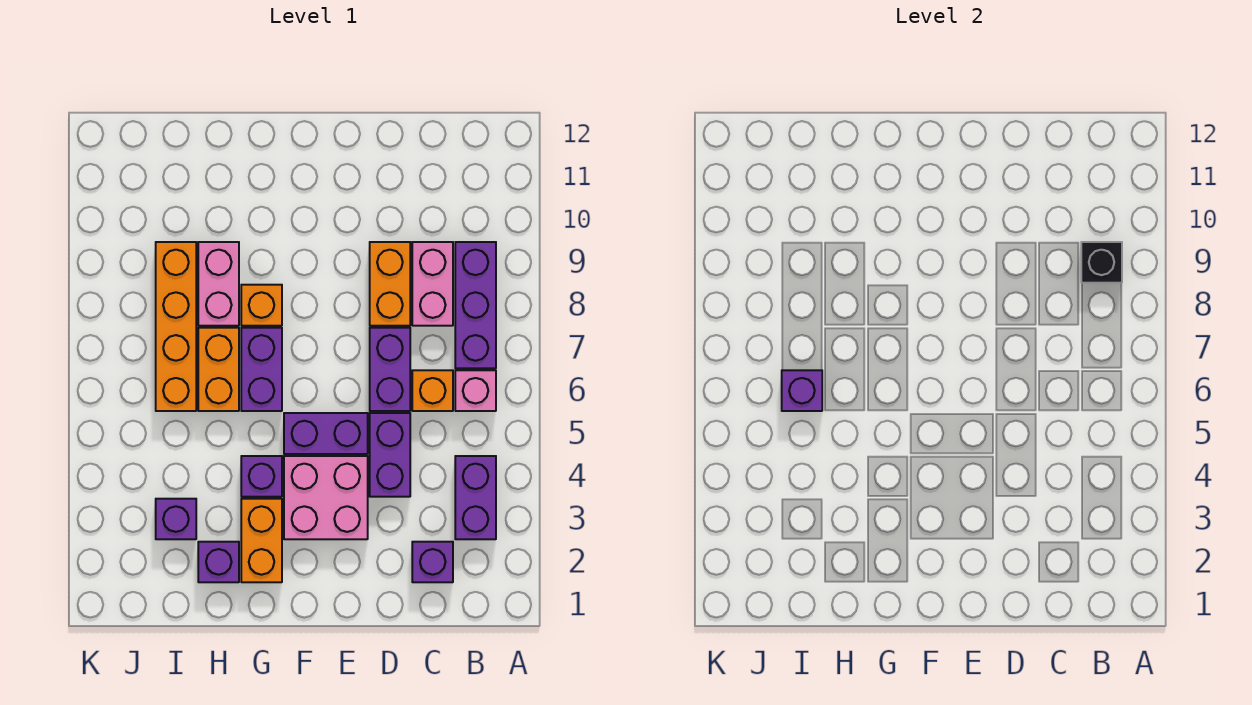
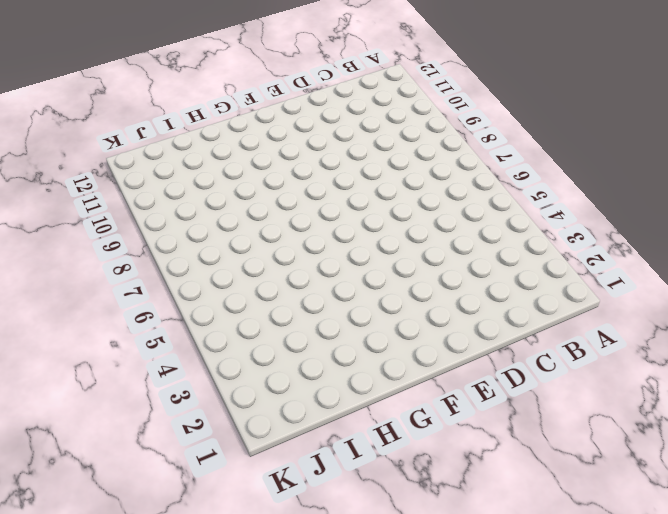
none -> purple 1x2 brick [455,456,496,539]
none -> pink 1x1 brick [455,370,496,411]
none -> purple 1x3 brick [455,242,496,368]

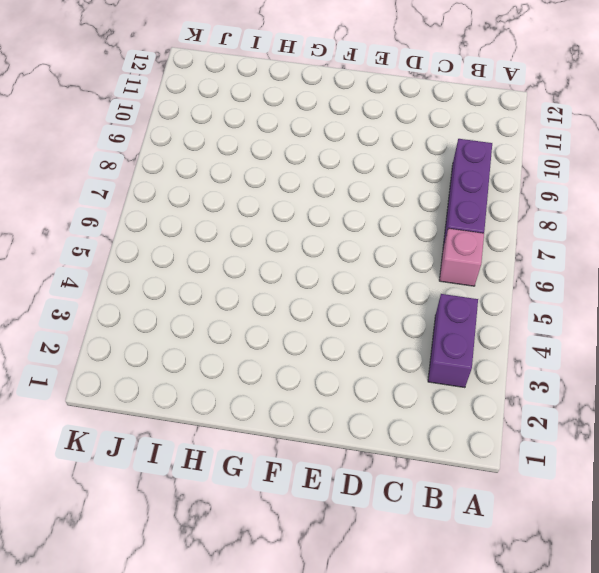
none -> purple 1x1 brick [412,542,453,582]
none -> orange 1x1 brick [412,370,453,411]
none -> pink 1x2 brick [412,242,453,326]

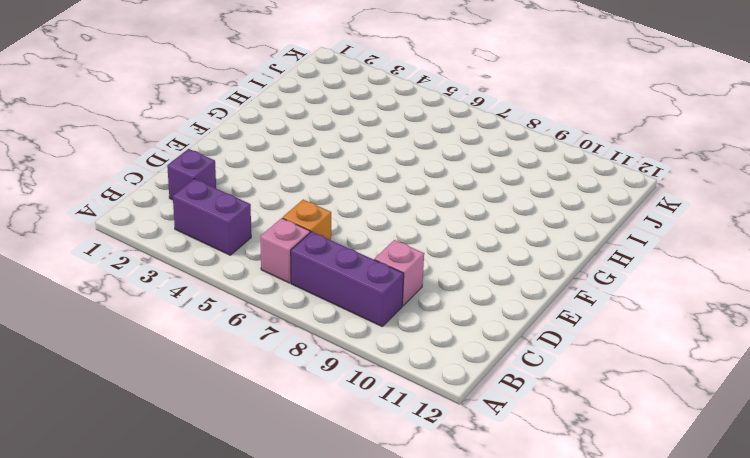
pink 1x1 brick [374,240,424,306] -> pink 1x2 brick [412,242,453,326]
none -> purple 1x2 brick [370,413,410,497]
none -> purple 1x2 brick [370,328,410,411]
none -> orange 1x2 brick [370,242,410,326]

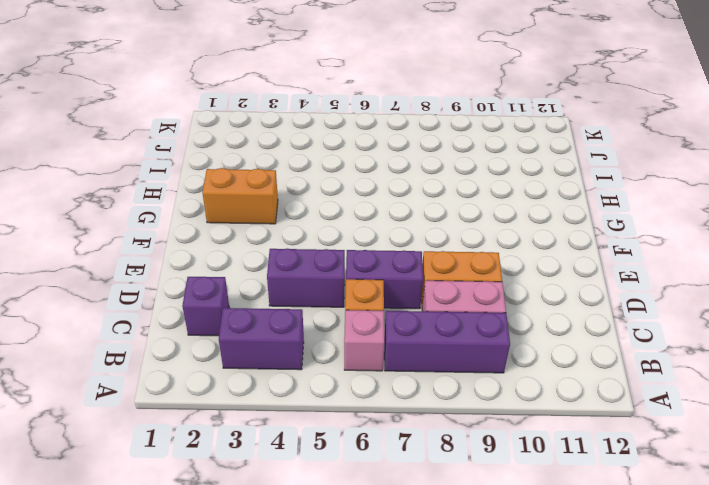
none -> pink 2x2 brick [284,456,368,539]
none -> purple 1x2 brick [284,413,368,454]
none -> purple 1x1 brick [241,456,282,497]

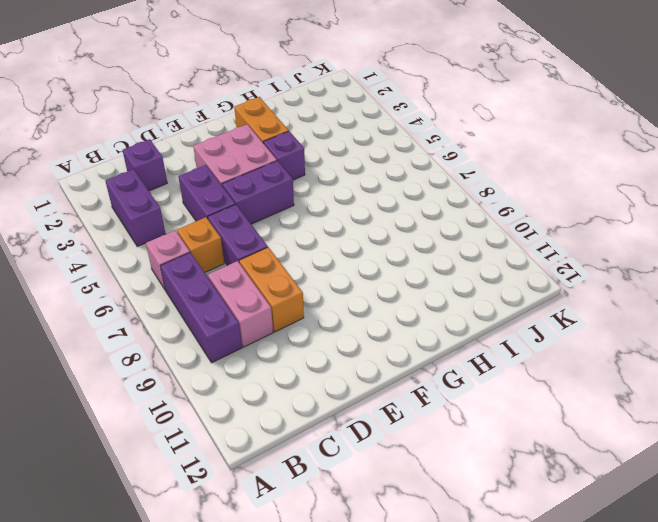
none -> purple 1x2 brick [241,328,282,411]
none -> orange 1x1 brick [241,285,282,326]
none -> purple 1x1 brick [198,542,239,582]

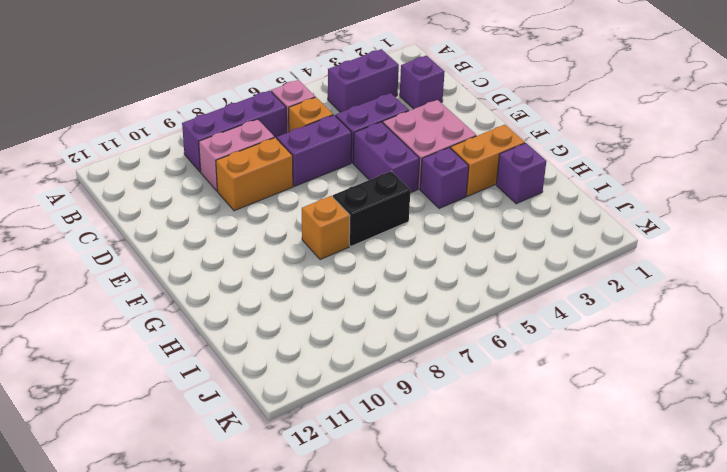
black 1x2 brick [333,171,410,246] -> purple 1x2 brick [241,328,282,411]
none -> orange 1x2 brick [198,328,239,411]
none -> pink 1x2 brick [198,242,239,326]
none -> purple 1x1 brick [156,499,196,539]

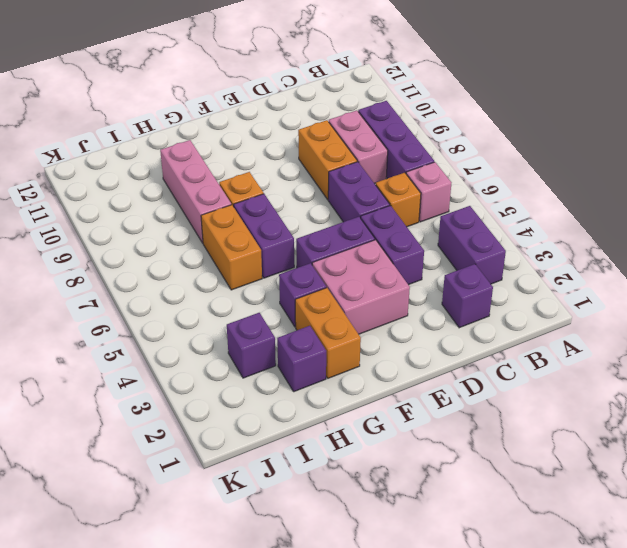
pink 1x3 brick [160,140,231,243] -> pink 1x2 brick [198,242,239,326]
none -> orange 1x4 brick [156,242,196,411]
none -> black 1x1 brick [1081,242,1122,283]
none -> purple 1x1 brick [782,370,822,411]

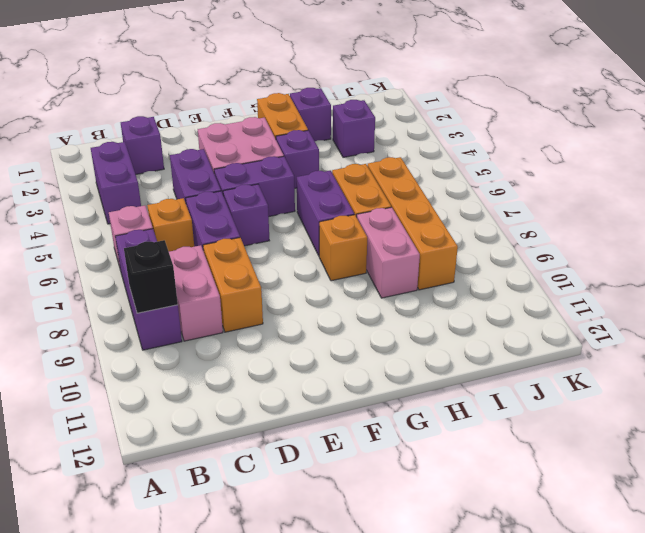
purple 1x1 brick [223,184,269,246] -> purple 1x1 brick moved to [782,370,822,411]

